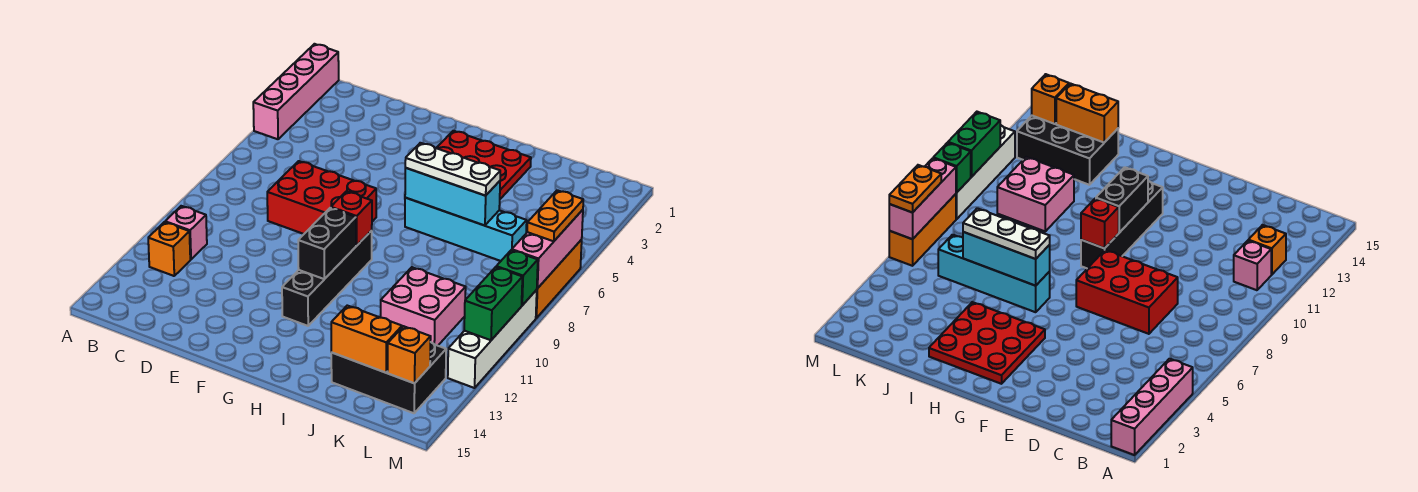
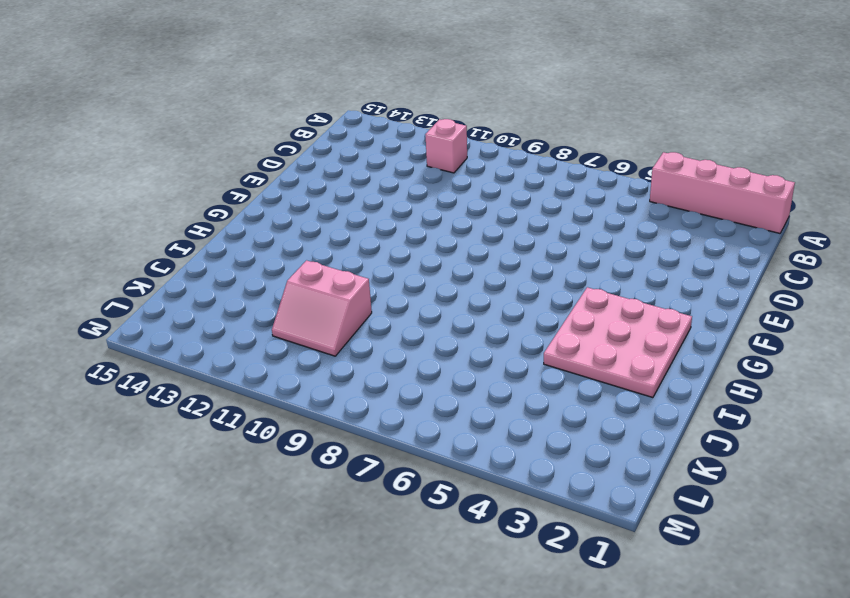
pink 3x3 plate [544,287,692,398] -> red 3x3 plate [437,131,531,199]
pink 2x2 slope [272,260,372,356] -> pink 2x2 brick [380,267,466,346]
none -> orange 1x1 brick [148,222,190,276]
none -> red 2x3 brick [267,161,376,234]
none -> black 1x4 brick [282,231,372,326]

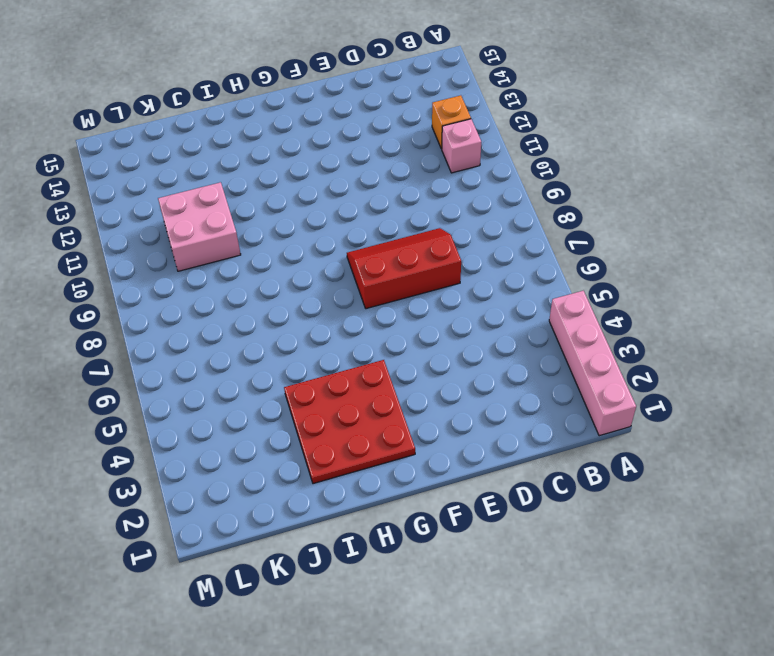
red 2x3 slope [347,228,461,309] -> red 2x3 brick [267,161,376,234]
none -> black 1x4 brick [282,231,372,326]
none -> cyan 1x4 brick [405,198,527,261]
none -> black 2x3 brick [331,342,446,413]

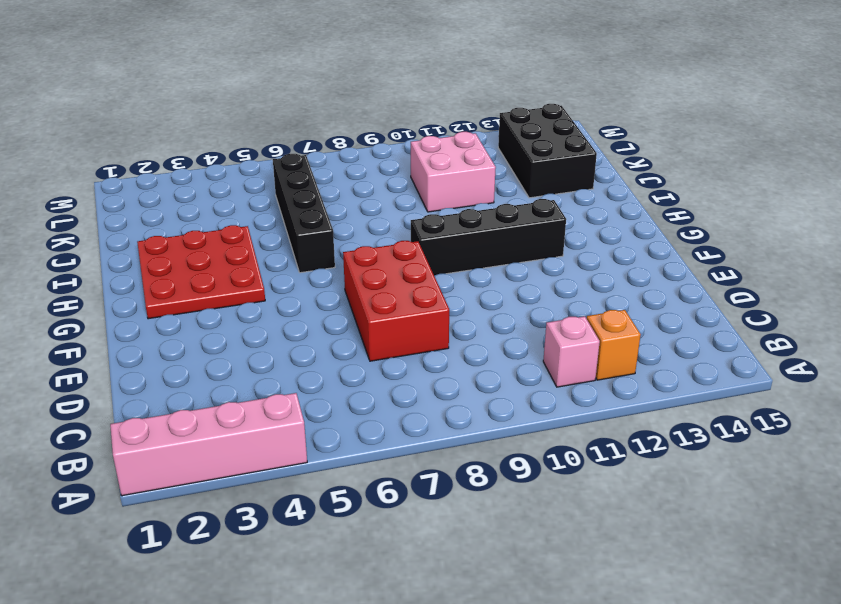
black 1x4 brick [273,154,335,273] -> cyan 1x4 brick [405,198,527,261]
none -> orange 1x3 brick [536,240,582,318]
none -> white 1x4 brick [448,290,537,388]
none -> red 1x1 brick [331,191,372,246]

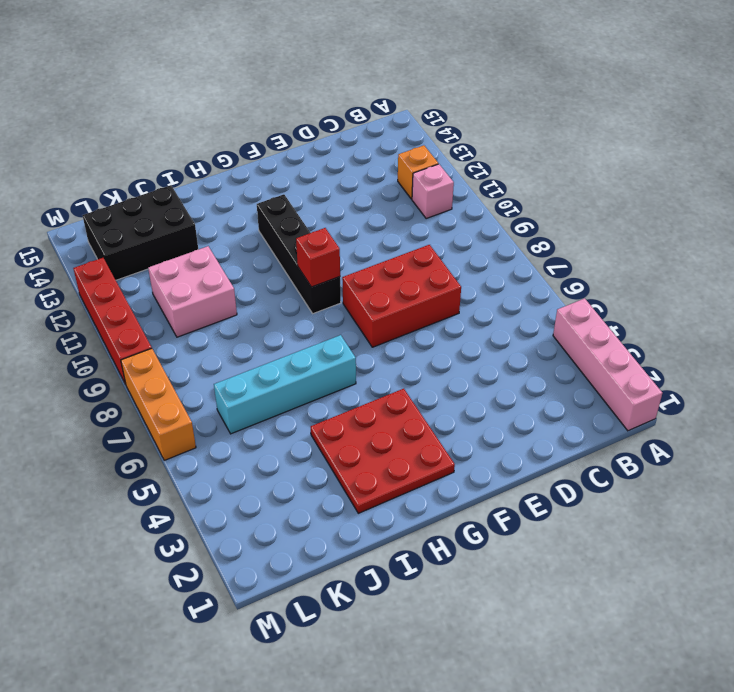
red 1x4 brick [73,258,152,384] -> white 1x4 brick [448,290,537,388]
none -> black 1x2 brick [298,208,356,279]
none -> cyan 1x3 brick [405,168,500,226]
none -> orange 1x2 brick [331,306,402,373]

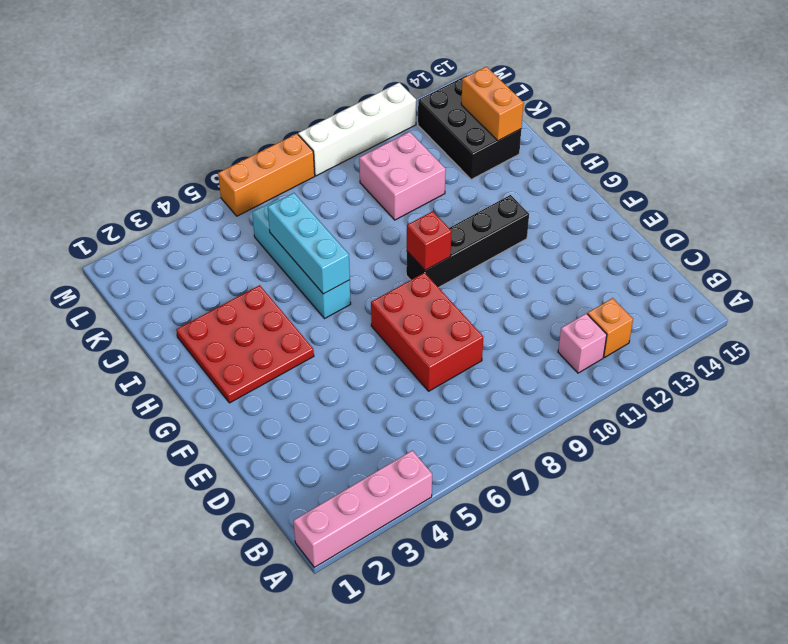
none -> black 1x2 brick [298,208,356,279]
none -> orange 1x1 brick [388,326,431,383]
none -> pink 1x3 brick [512,210,583,289]

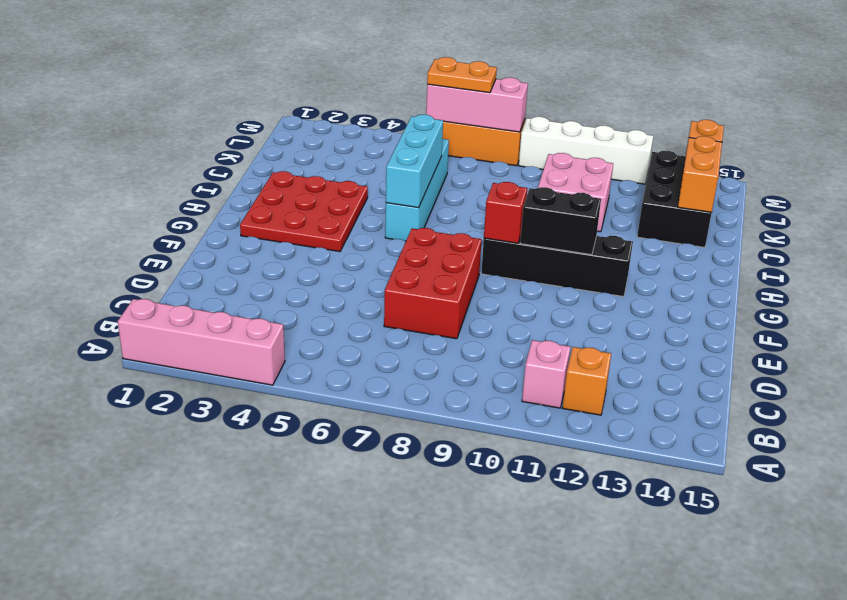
none -> green 1x1 brick [496,250,538,305]
none -> green 1x2 brick [464,267,522,340]
none -> white 1x3 plate [405,143,500,196]

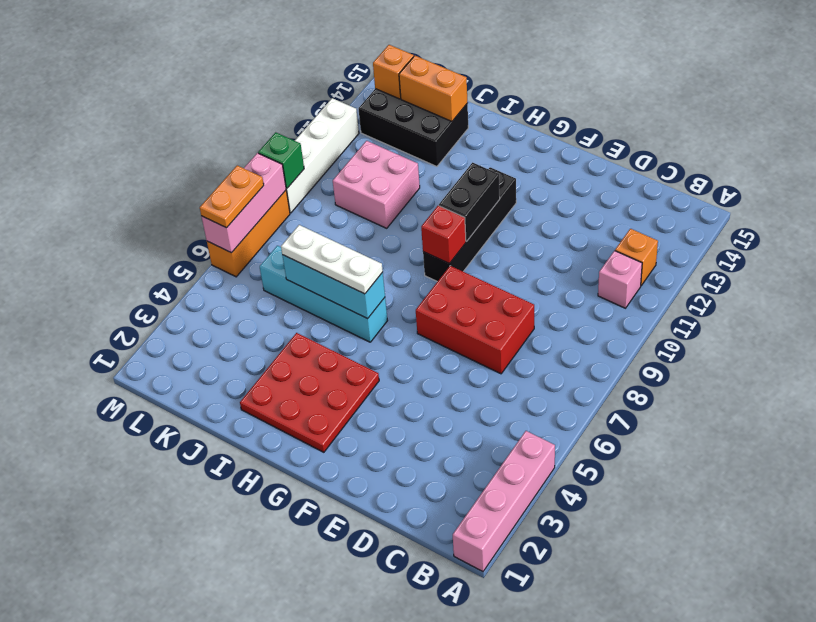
none -> green 1x2 brick [464,267,522,340]

